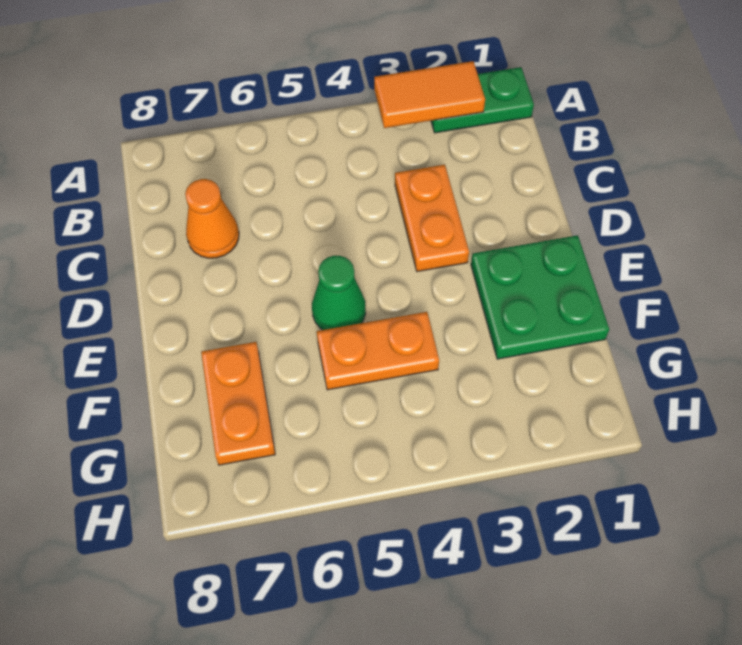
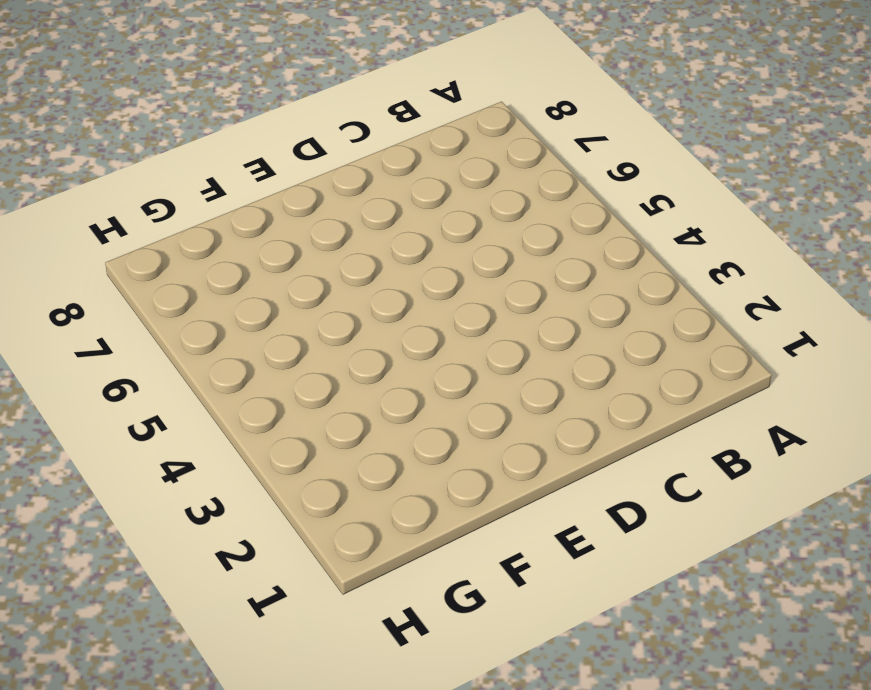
none -> green 1x2 plate [431,67,534,133]
none -> orange 1x2 plate [395,165,469,272]

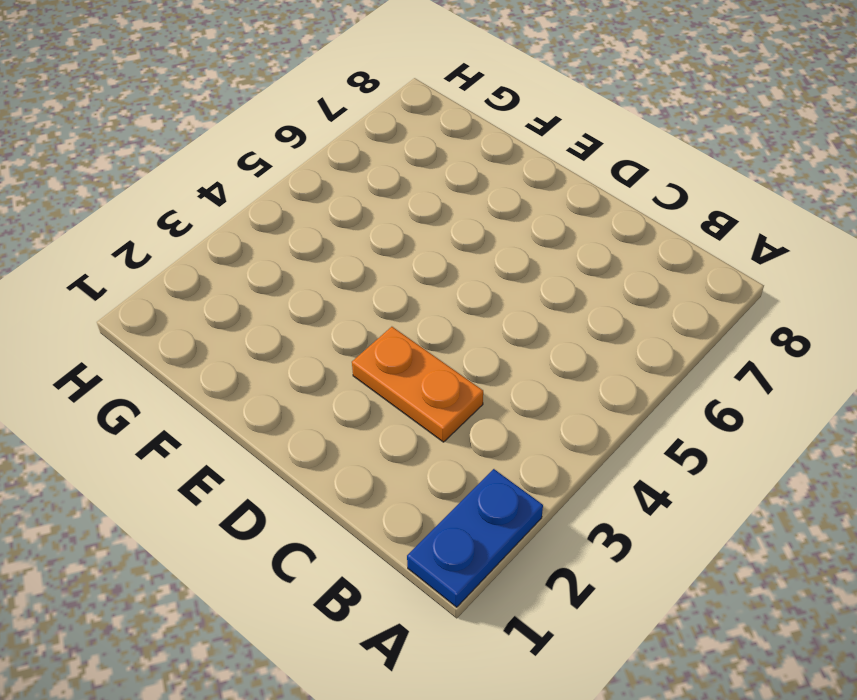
blue 1x2 plate [407,469,543,607] -> green 1x2 plate [431,67,534,133]
none -> orange 1x1 cone [185,179,239,258]
none -> green 2x2 plate [471,235,609,359]

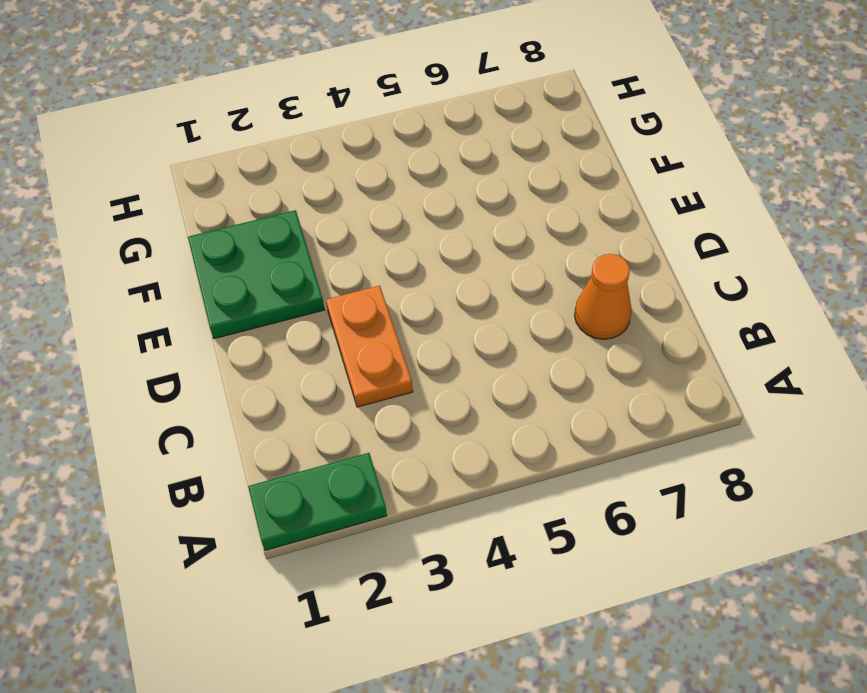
none -> green 1x1 cone [312,256,366,330]
none -> orange 1x2 plate [317,312,439,390]

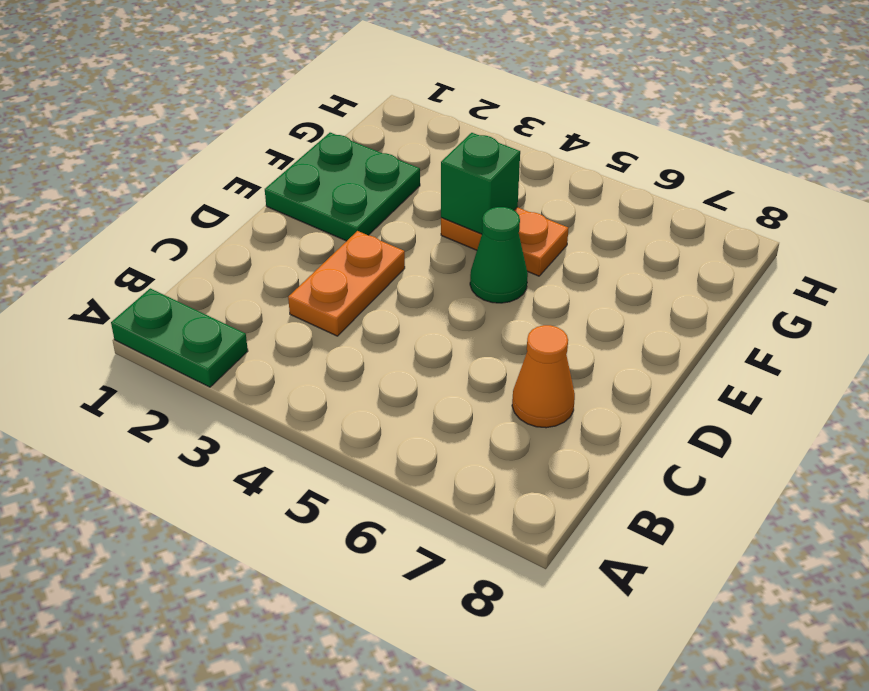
green 1x1 brick [441,133,520,234] -> none
none -> orange 1x2 plate [201,342,275,465]
none -> orange 1x2 tile [374,61,485,128]

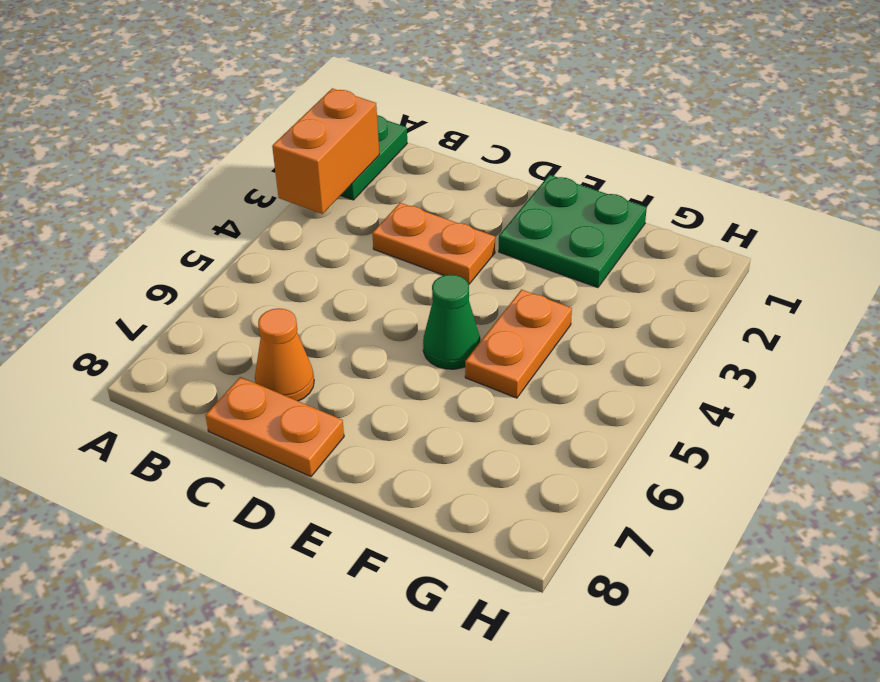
orange 1x2 brick [272,88,379,214] -> orange 1x2 tile [374,61,485,128]
orange 1x2 plate [205,377,344,477] -> orange 1x2 plate moved to [201,342,275,465]

